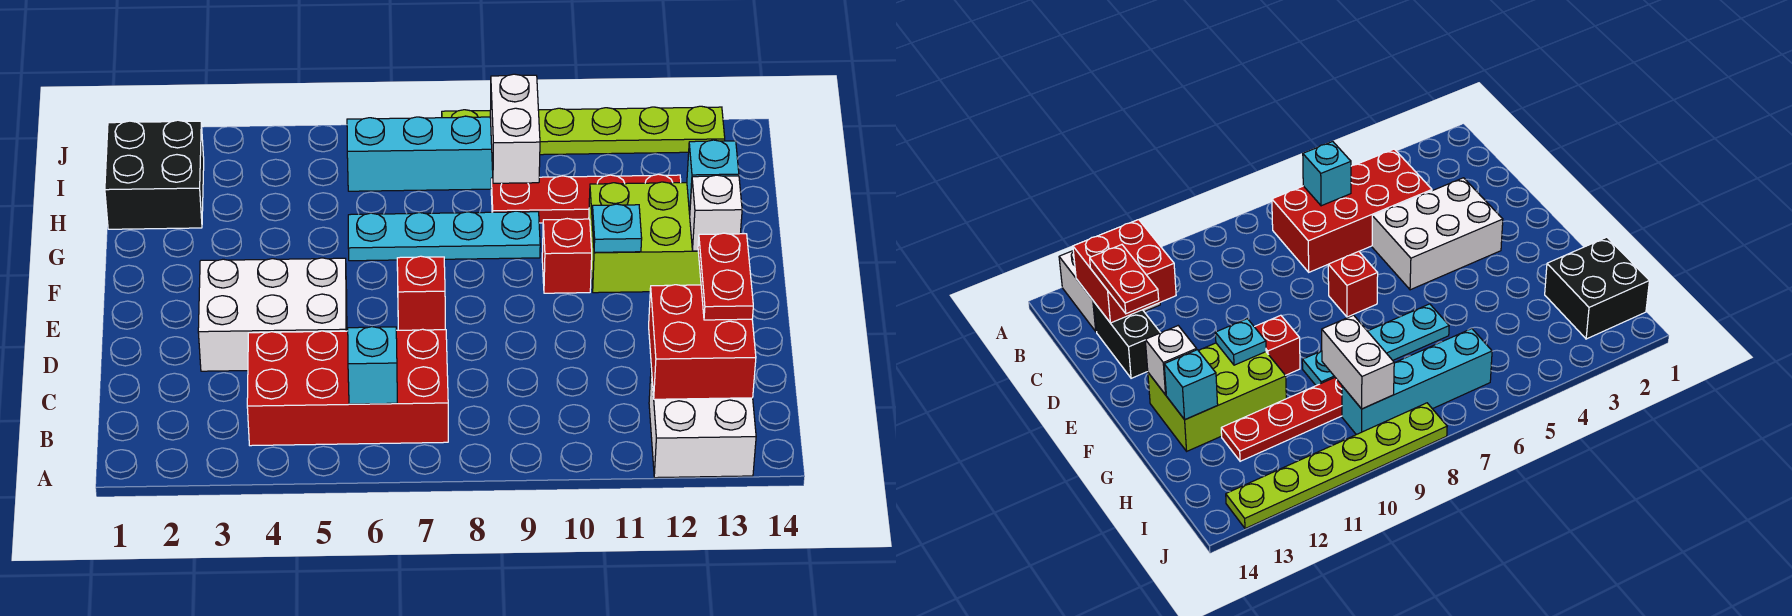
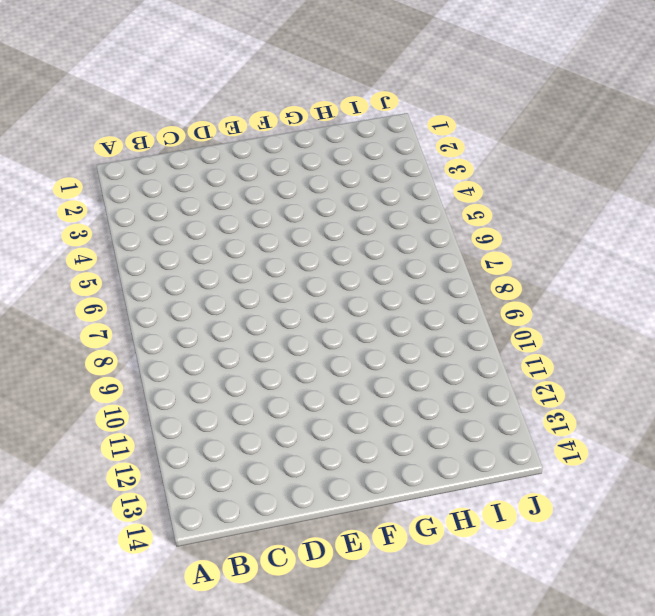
none -> white 2x2 brick [649,368,756,478]
none -> red 2x4 brick [247,329,448,446]
none -> black 1x2 brick [1094,302,1160,378]

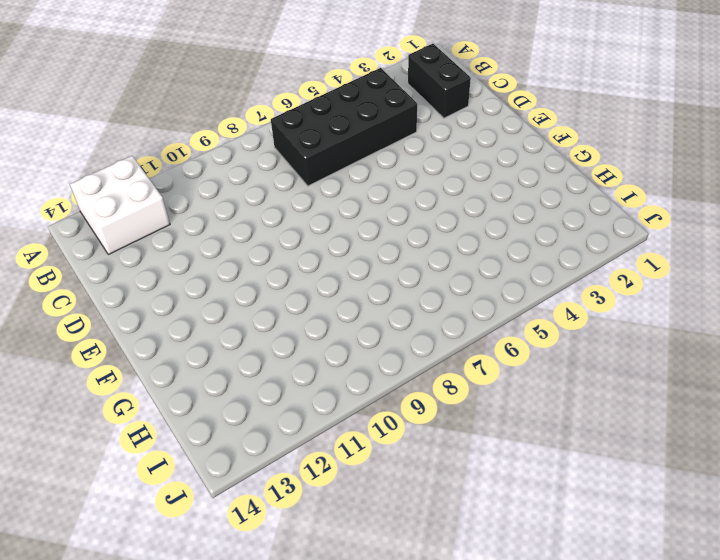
black 1x2 brick [408,44,471,118] -> black 1x2 brick moved to [1094,302,1160,378]
black 2x4 brick [271,68,417,186] -> red 2x4 brick [247,329,448,446]
none -> white 2x3 brick [198,258,347,371]
none -> red 1x1 brick [397,256,445,330]
none -> red 1x1 brick [542,219,592,293]

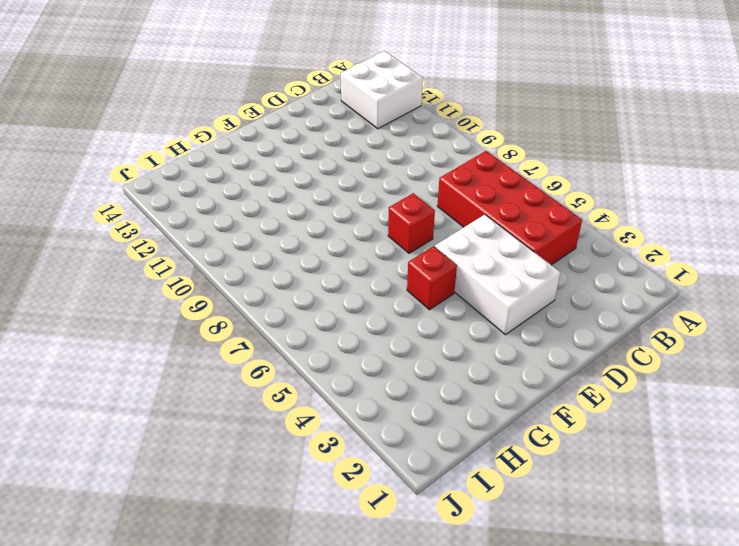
red 1x1 brick [407,246,457,310] -> red 1x1 brick moved to [542,219,592,293]
none -> black 1x2 brick [1094,302,1160,378]
none -> lime 2x3 brick [589,182,701,293]
none -> cyan 1x4 plate [348,211,540,261]

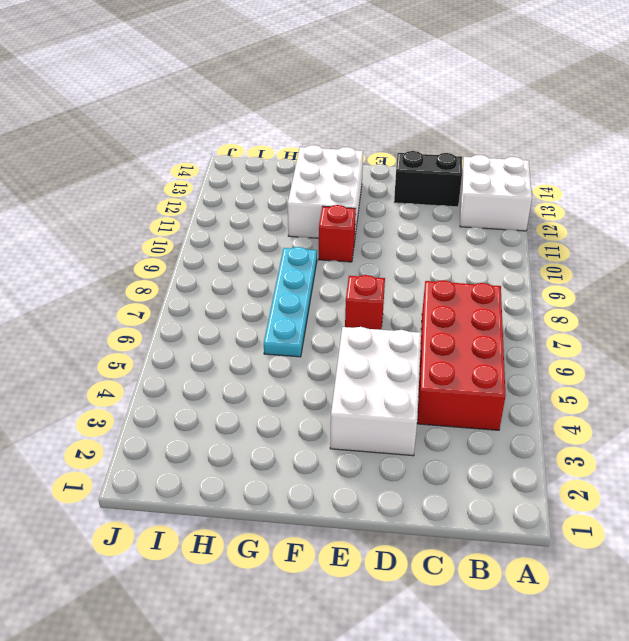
white 2x3 brick [288,145,363,238] -> lime 2x3 brick [589,182,701,293]
none -> black 2x2 brick [105,120,204,229]
none -> red 1x4 plate [491,174,681,223]
none -> cyan 1x4 brick [347,116,493,191]

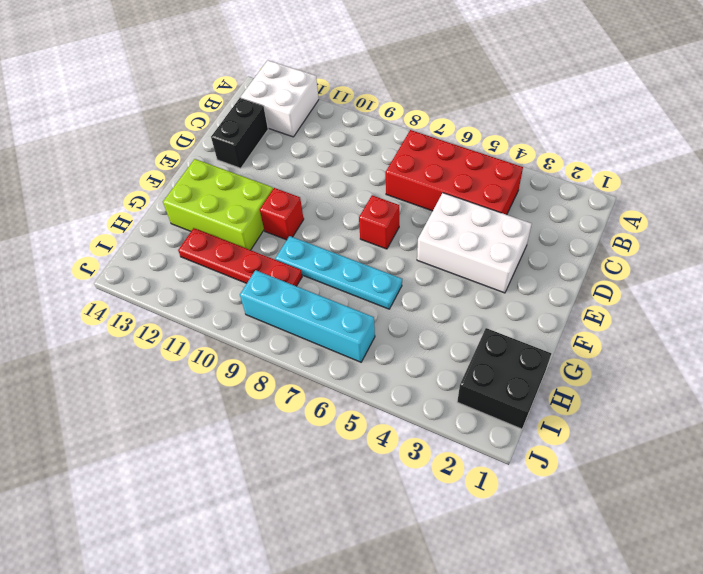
none -> lime 1x6 plate [442,106,725,155]
none -> cyan 1x1 brick [348,327,397,404]
none -> red 2x2 brick [649,285,756,399]

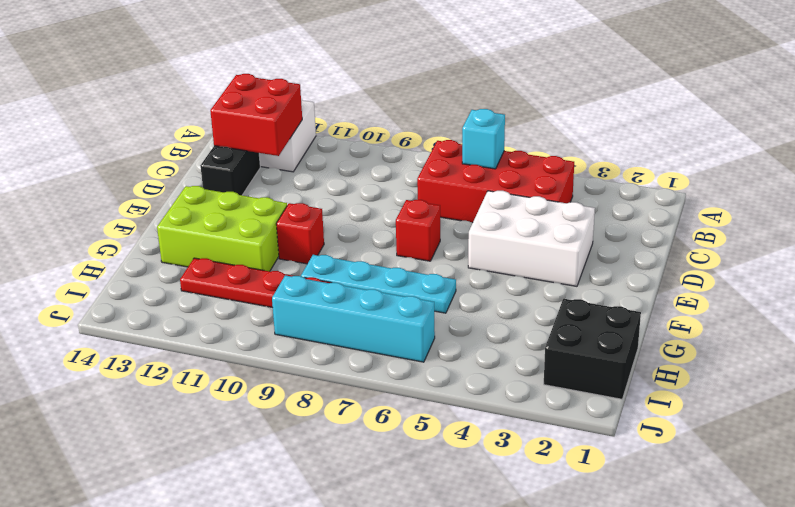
none -> lime 1x6 plate [442,106,725,155]
none -> cyan 1x1 plate [592,204,642,252]
none -> white 1x1 brick [690,175,742,251]

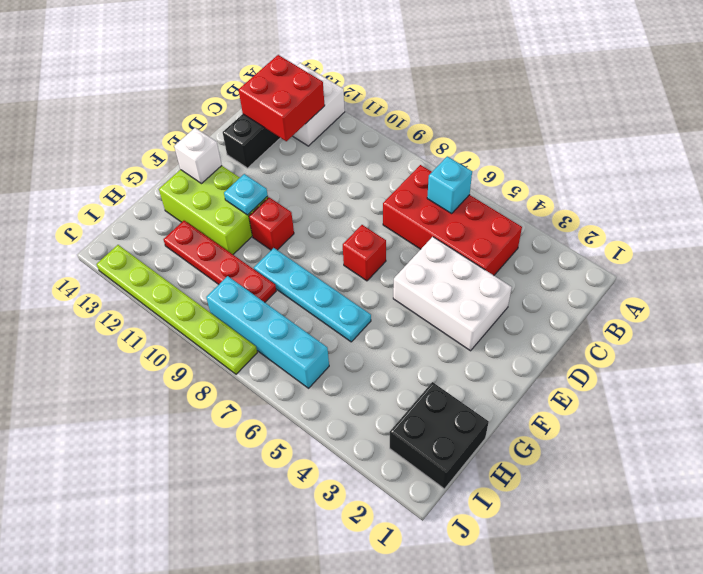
none -> cyan 1x1 brick [687,140,739,214]
none -> white 1x2 brick [490,74,540,183]
none -> red 1x2 plate [698,233,753,320]

